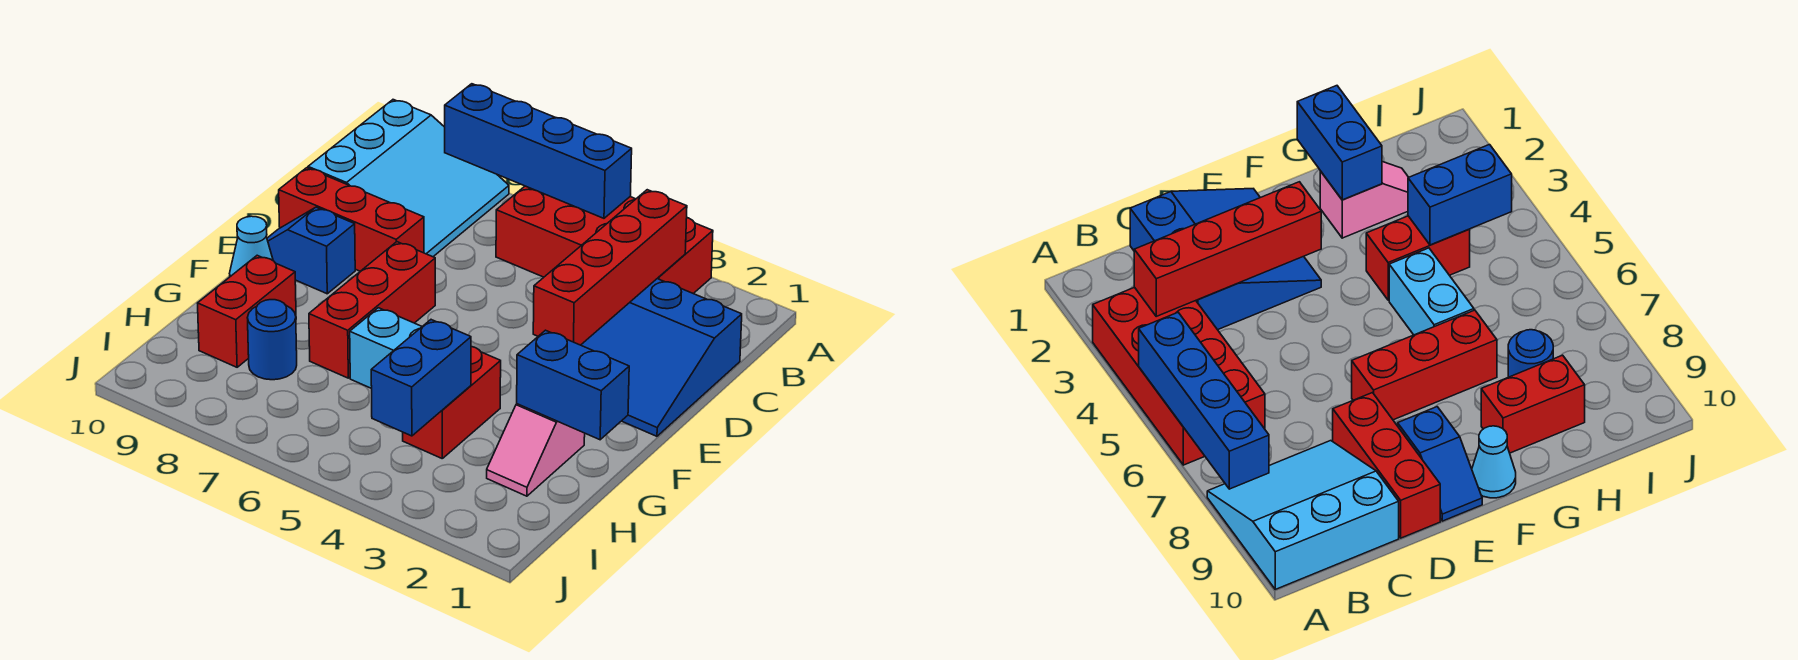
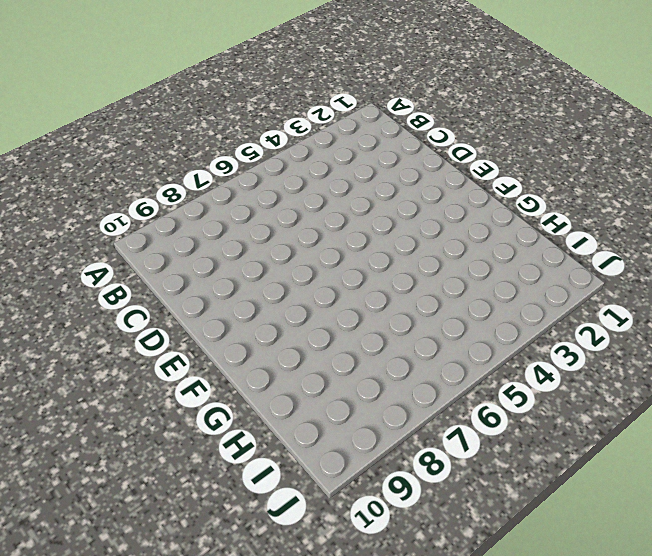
none -> red 2x4 brick [496,186,713,294]
none -> cyan 3x3 slope [308,100,509,257]
none -> blue 3x3 slope [581,279,742,436]

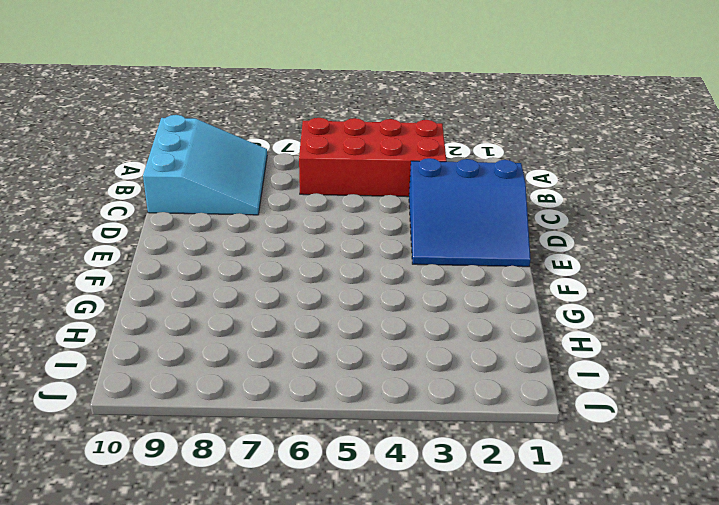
none -> red 1x3 brick [279,168,424,271]
none -> red 1x3 brick [309,242,435,378]
none -> blue 1x2 slope [267,207,355,294]

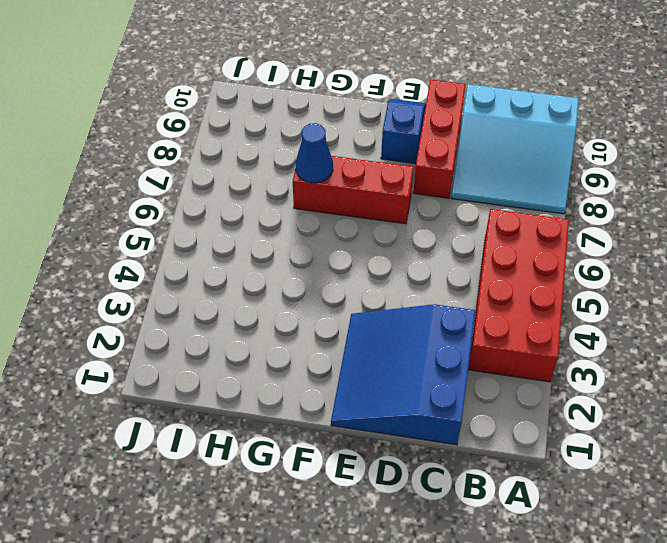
blue 1x1 cone [296,123,333,183] -> none
none -> cyan 1x1 cone [230,216,273,277]
none -> pink 1x2 slope [487,404,585,496]
none -> red 1x2 brick [403,346,501,458]

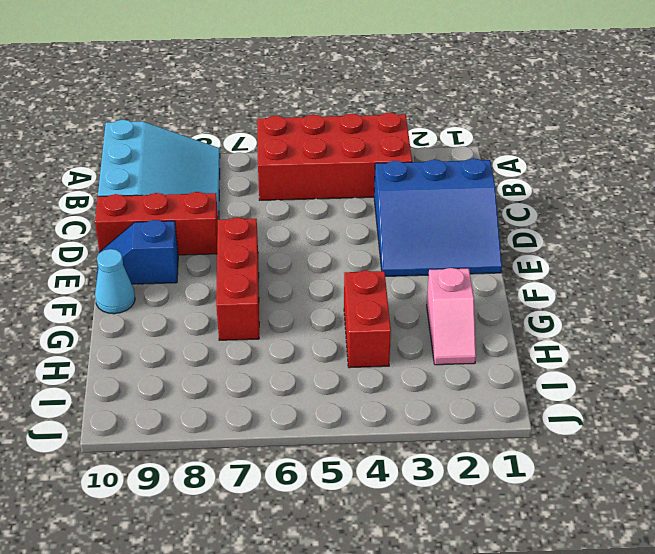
none -> cyan 1x2 brick [350,308,422,389]
none -> red 1x2 brick [198,255,296,367]
none -> blue 1x1 round brick [248,300,297,380]

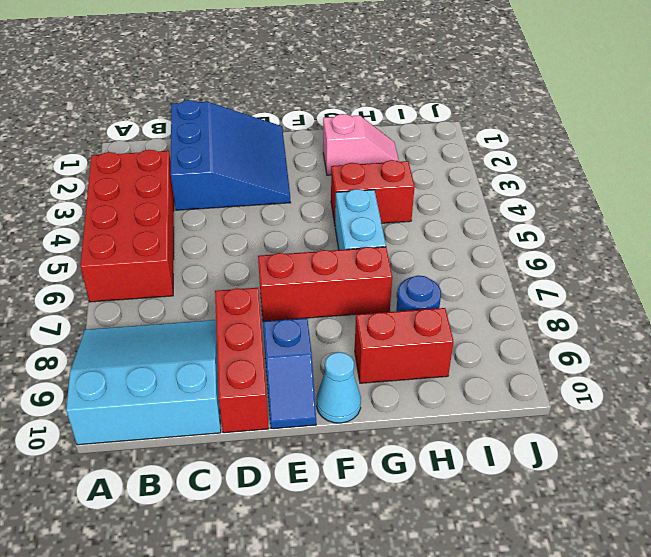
none -> blue 1x4 brick [445,84,632,218]
none -> red 1x4 brick [533,190,687,345]
none -> blue 1x2 brick [517,330,629,440]

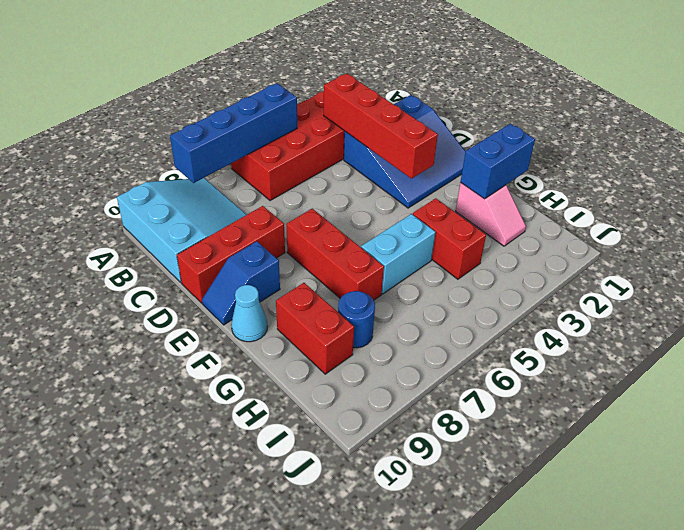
none -> blue 1x2 brick [371,320,471,436]

